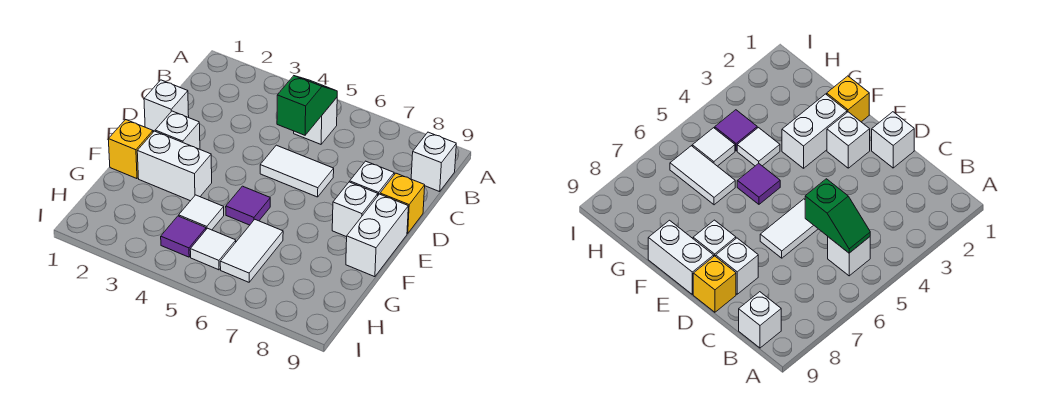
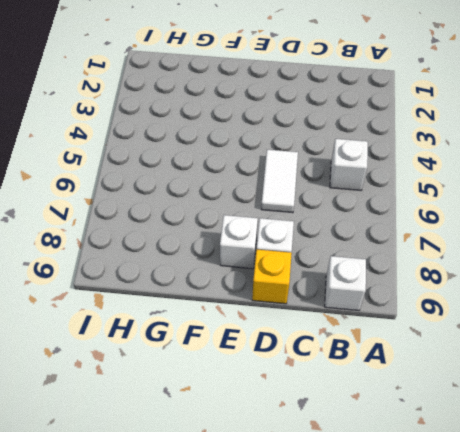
none -> white 1x1 brick [144,80,189,131]
none -> white 1x1 brick [155,111,200,149]
none -> white 1x2 brick [346,194,408,277]

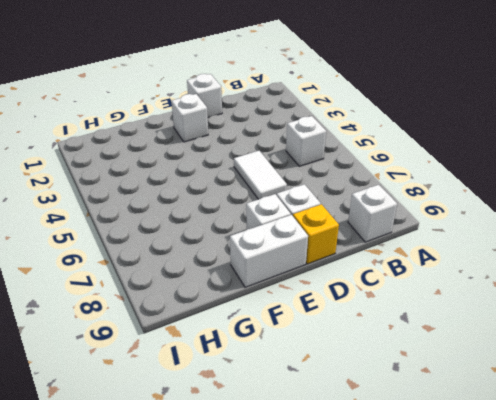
none -> yellow 1x1 brick [108,120,153,179]
none -> white 1x2 brick [137,131,212,201]
none -> purple 1x1 tile [226,186,270,225]

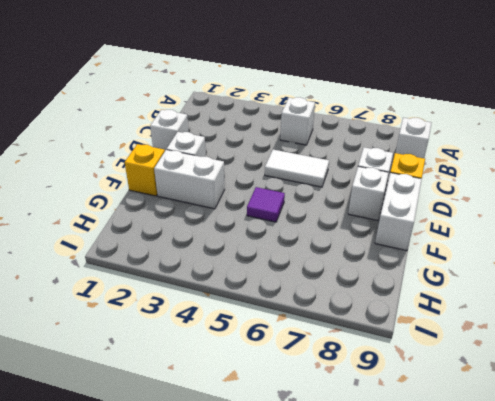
none -> white 1x1 tile [179,195,224,230]
none -> white 1x2 tile [220,220,283,282]
none -> purple 1x1 tile [161,216,206,257]

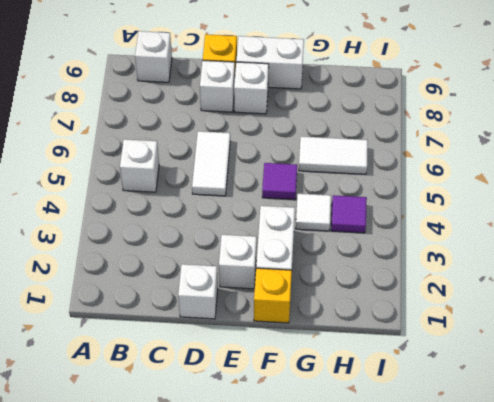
none -> white 1x1 tile [190,228,236,270]
none -> green 1x2 slope [277,76,337,135]

